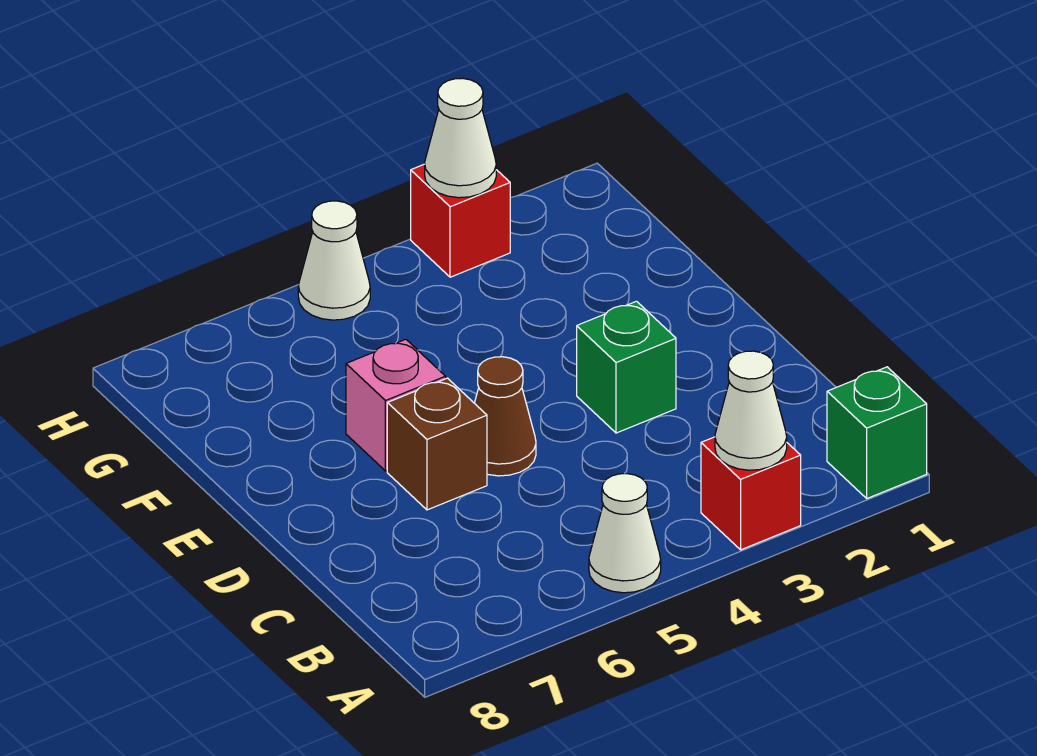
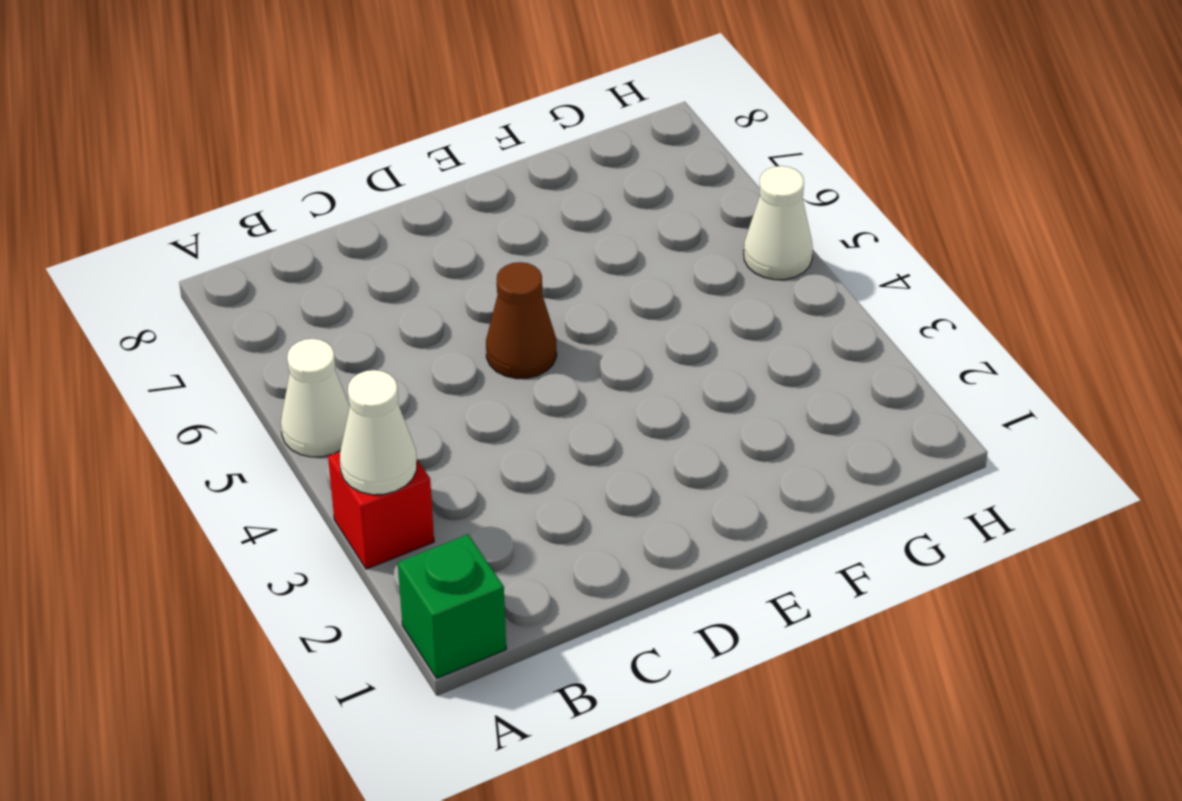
none -> green 1x1 brick [577,301,676,433]
none -> brown 1x1 brick [387,378,487,510]

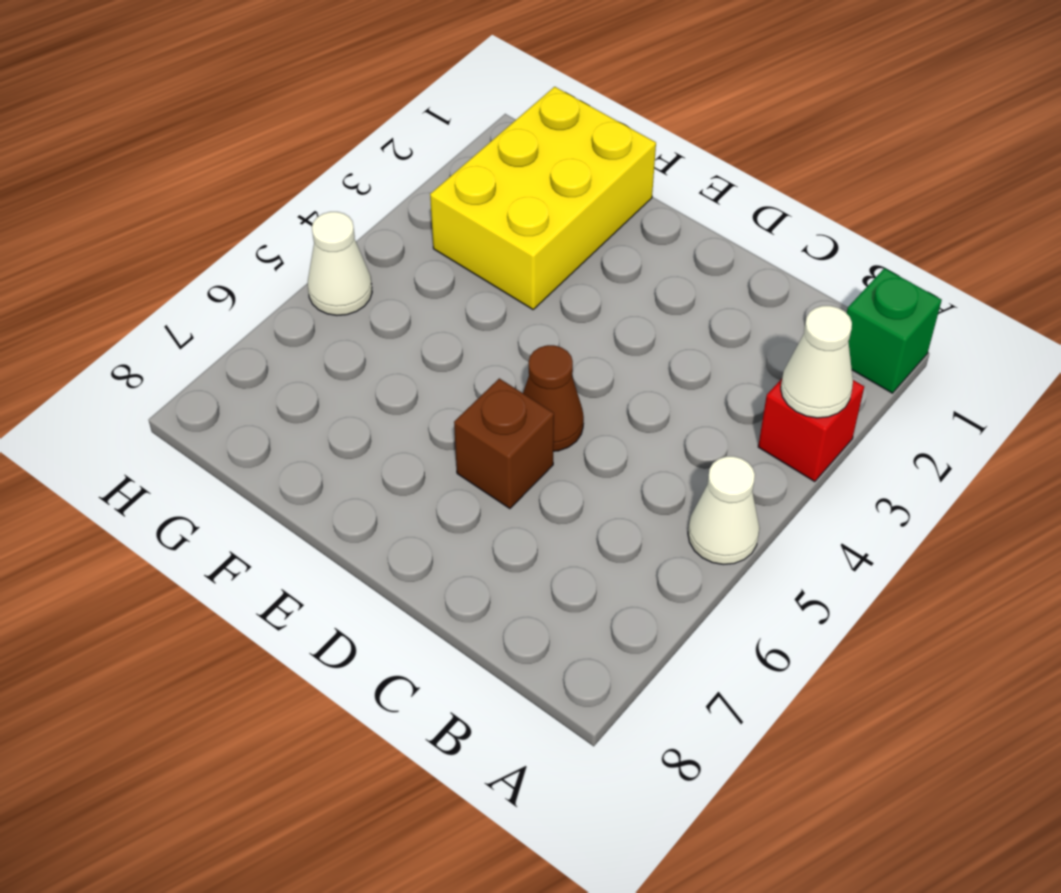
yellow 2x3 brick [430,87,656,309] -> none
none -> green 1x1 brick [577,301,676,433]
none -> pink 1x1 brick [346,339,446,471]

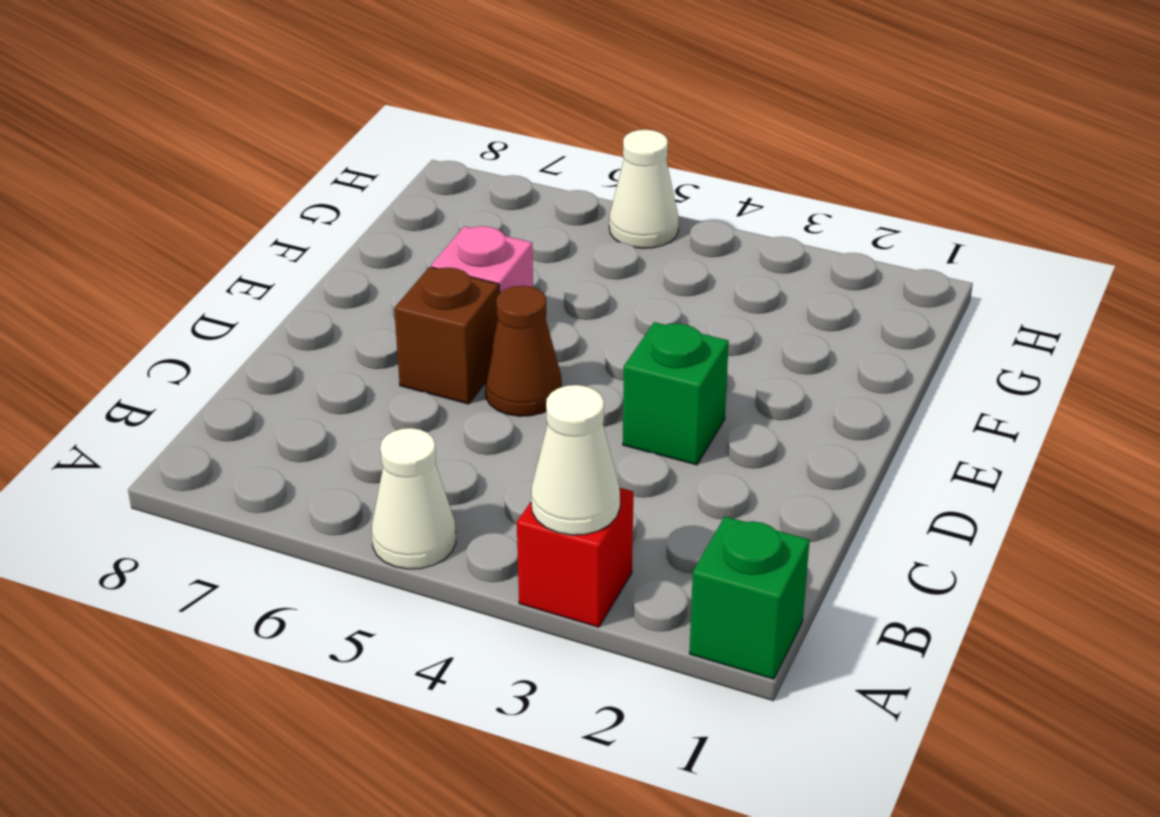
none -> red 1x1 brick [411,164,510,277]
none -> white 1x1 cone [425,78,496,198]

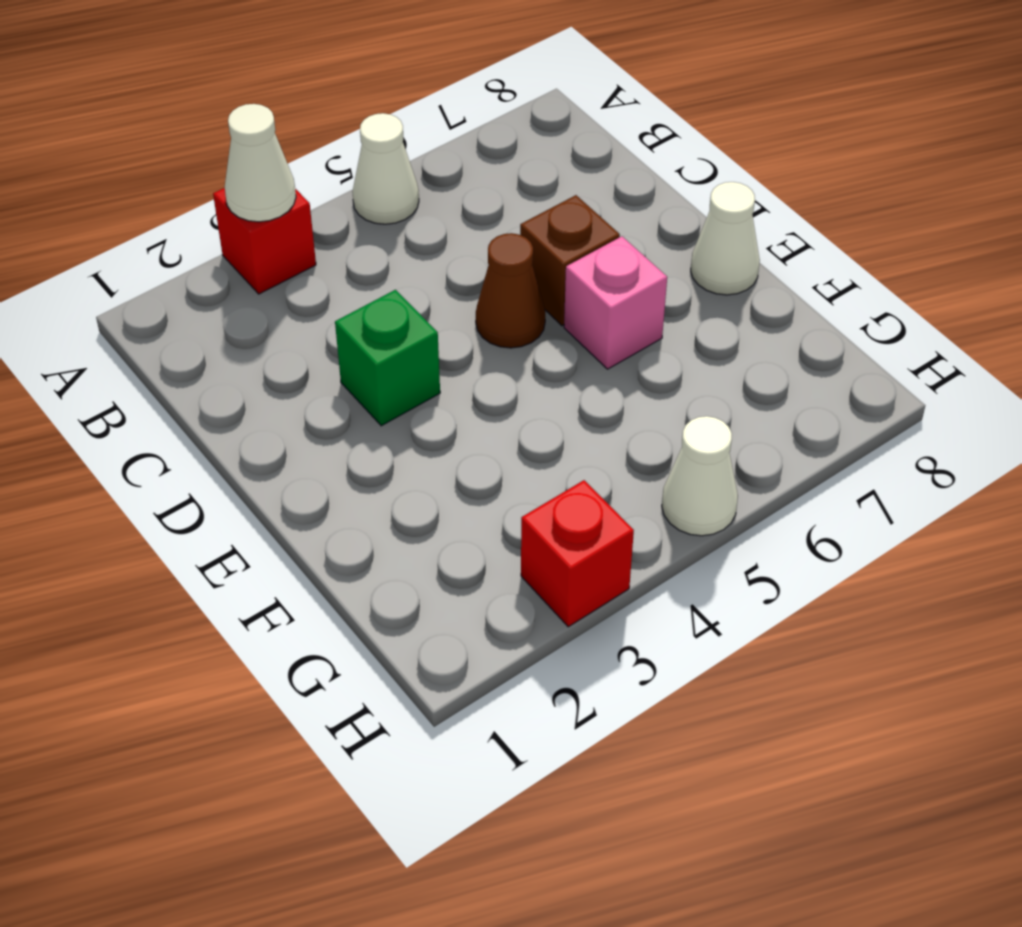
white 1x1 cone [691,182,760,295] -> white 1x1 cone moved to [425,78,496,198]
none -> green 1x1 brick [827,367,927,498]

